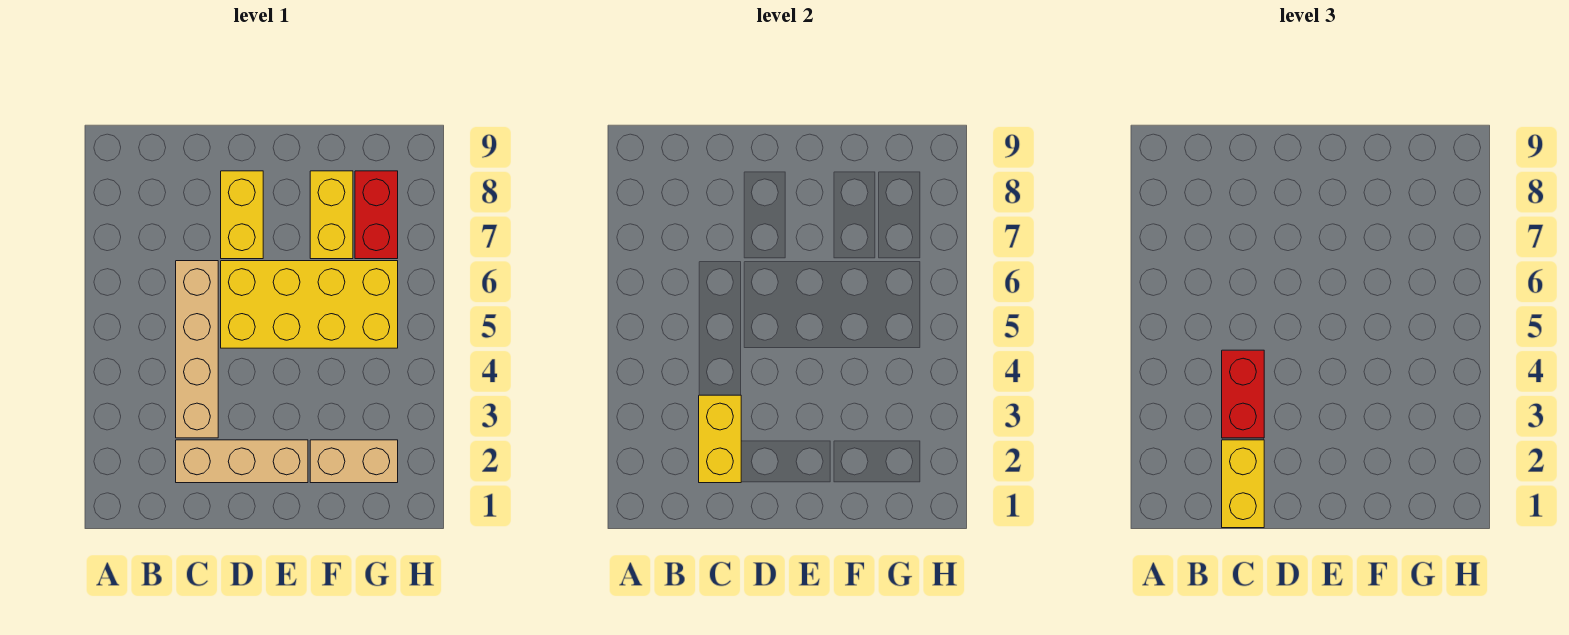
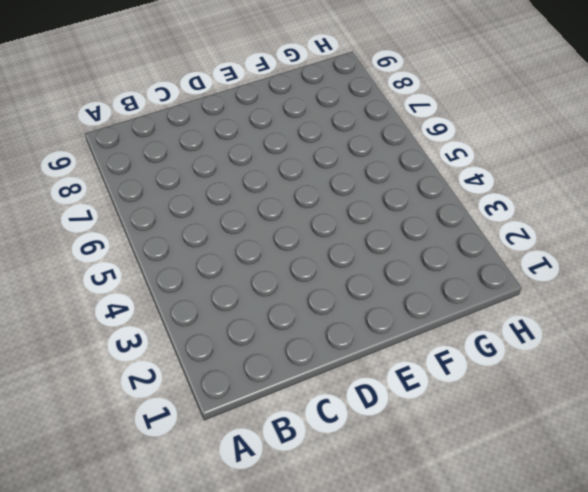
none -> tan 1x3 brick [176,440,308,483]
none -> tan 1x4 brick [176,261,218,438]

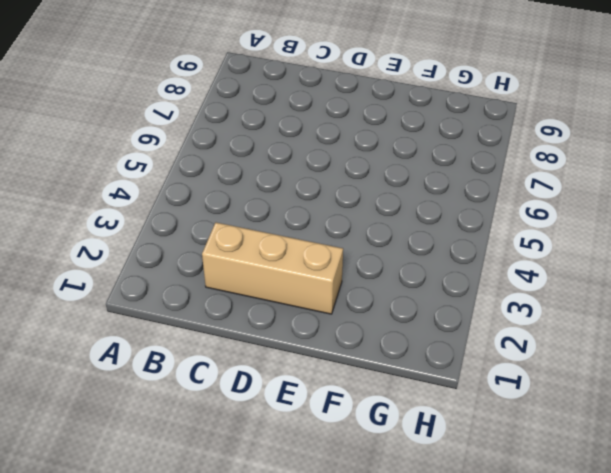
none -> tan 1x4 brick [176,261,218,438]
none -> yellow 2x4 brick [221,261,398,348]

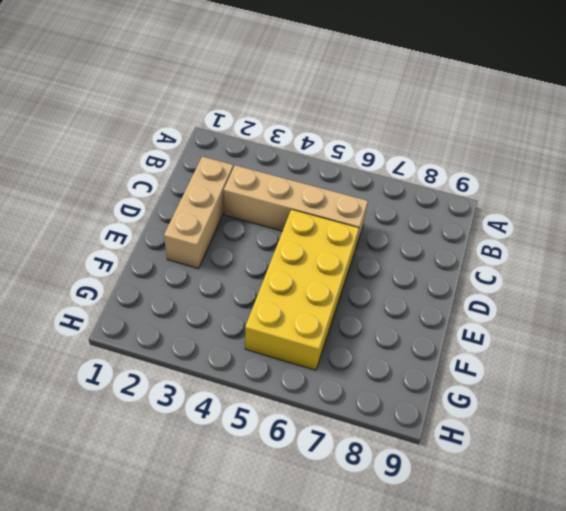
none -> yellow 1x2 brick [221,171,263,259]
none -> tan 1x2 brick [310,440,398,483]

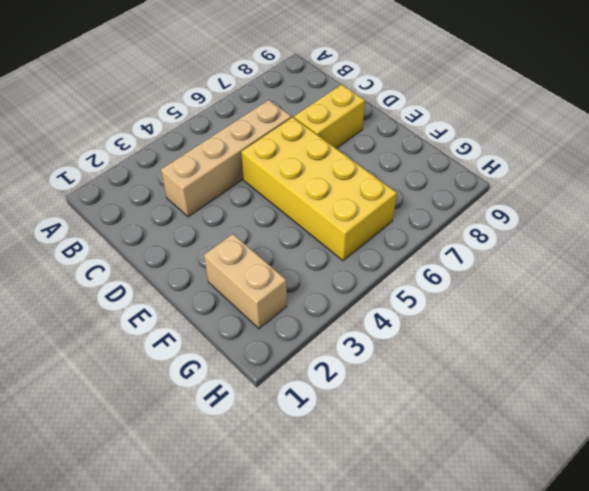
none -> tan 1x3 brick [176,440,308,483]
none -> yellow 1x2 brick [310,171,353,259]

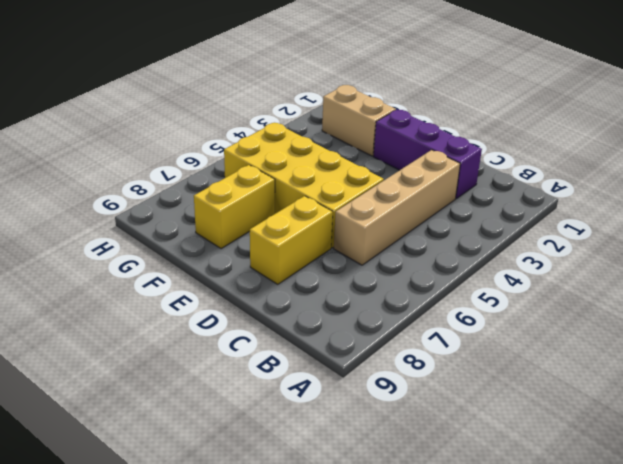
purple 1x3 brick [373,110,482,199] -> tan 1x3 brick [176,440,308,483]
none -> red 1x2 brick [355,171,398,259]
none -> yellow 1x2 brick [699,395,741,483]

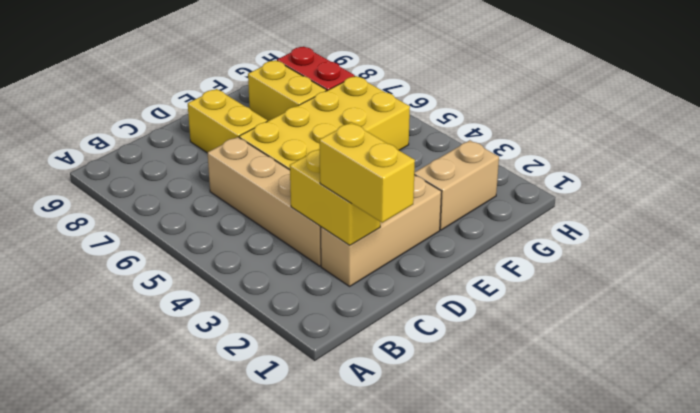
none -> red 1x2 brick [1222,350,1264,438]

